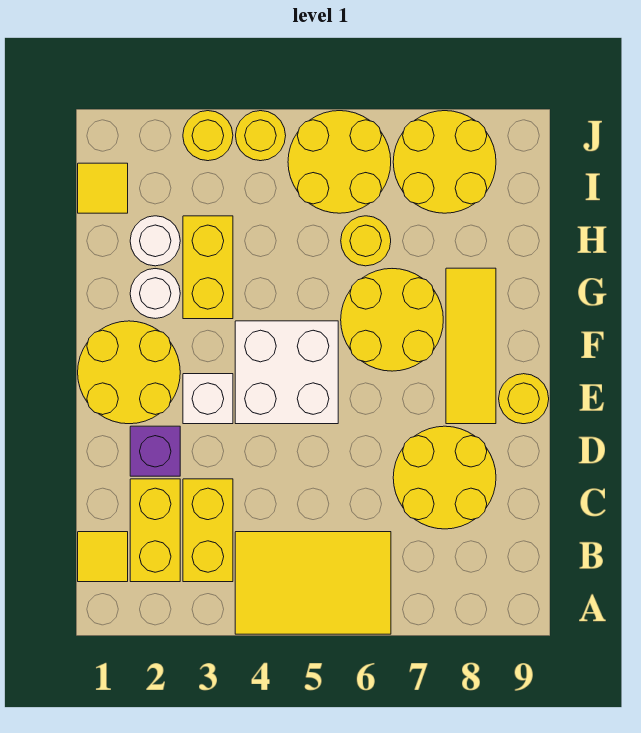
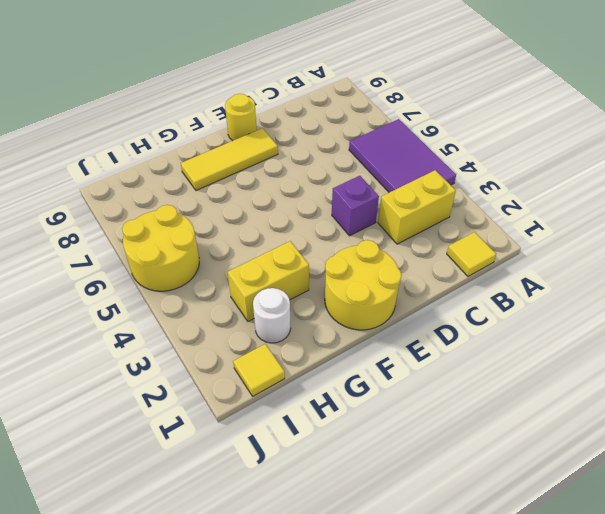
purple 2x3 tile [349,119,456,192] -> yellow 2x3 tile [235,532,391,634]
purple 1x1 brick [332,176,379,236] -> purple 1x1 brick moved to [130,426,180,476]
none -> yellow 1x2 brick [130,479,180,582]
none -> yellow 2x2 round brick [393,426,496,529]
none -> white 1x1 brick [183,374,233,424]

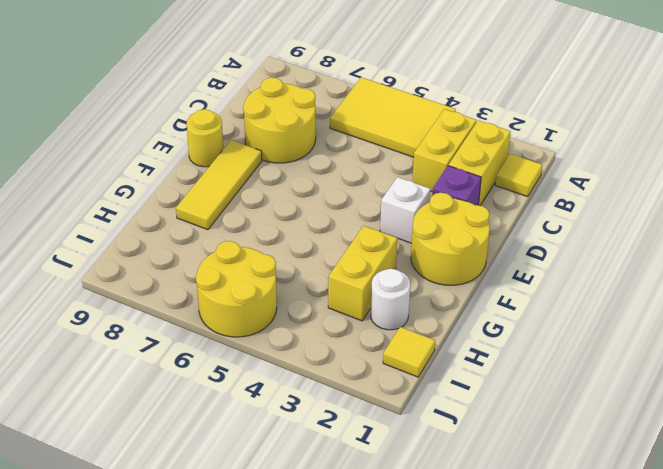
none -> white 2x2 brick [235,321,338,424]
none -> yellow 2x2 round brick [341,269,443,371]
none -> white 1x1 round brick [130,269,180,319]

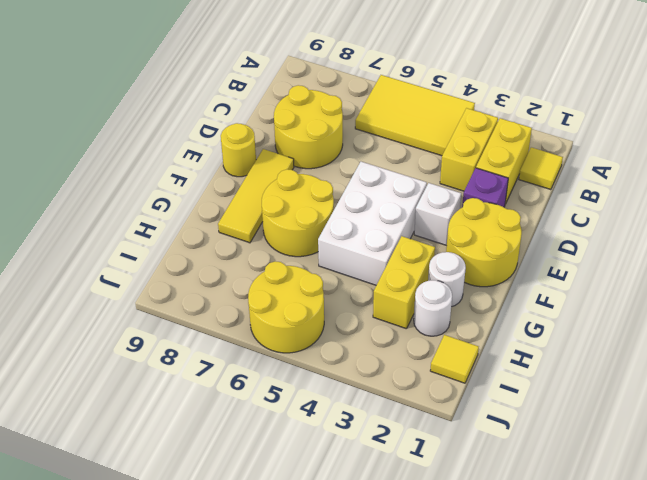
white 2x3 brick [318,162,427,285] -> white 2x2 brick [235,321,338,424]
none -> yellow 1x1 round brick [341,216,391,266]
none -> yellow 2x2 round brick [393,111,496,213]
none -> yellow 1x1 round brick [183,111,233,161]

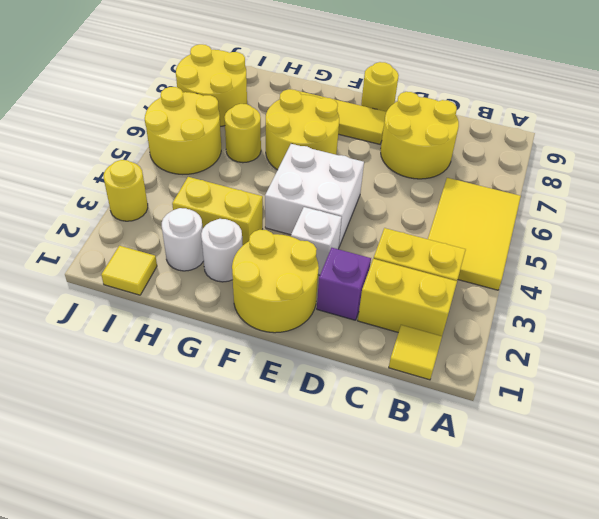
none -> yellow 1x1 round brick [236,111,286,161]

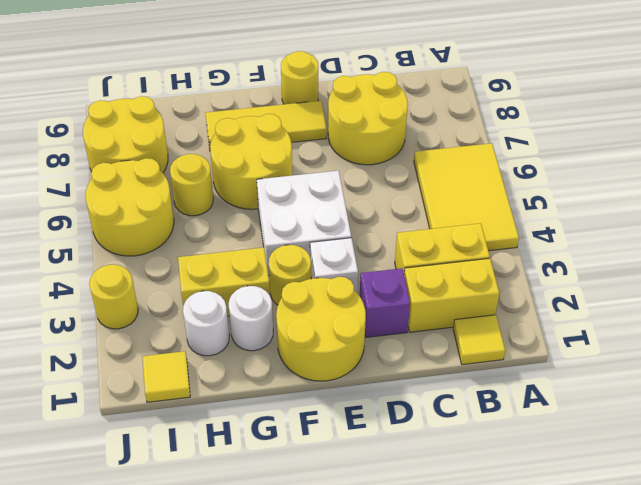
yellow 1x1 round brick [269,245,311,305] -> yellow 1x1 round brick moved to [236,111,286,161]

